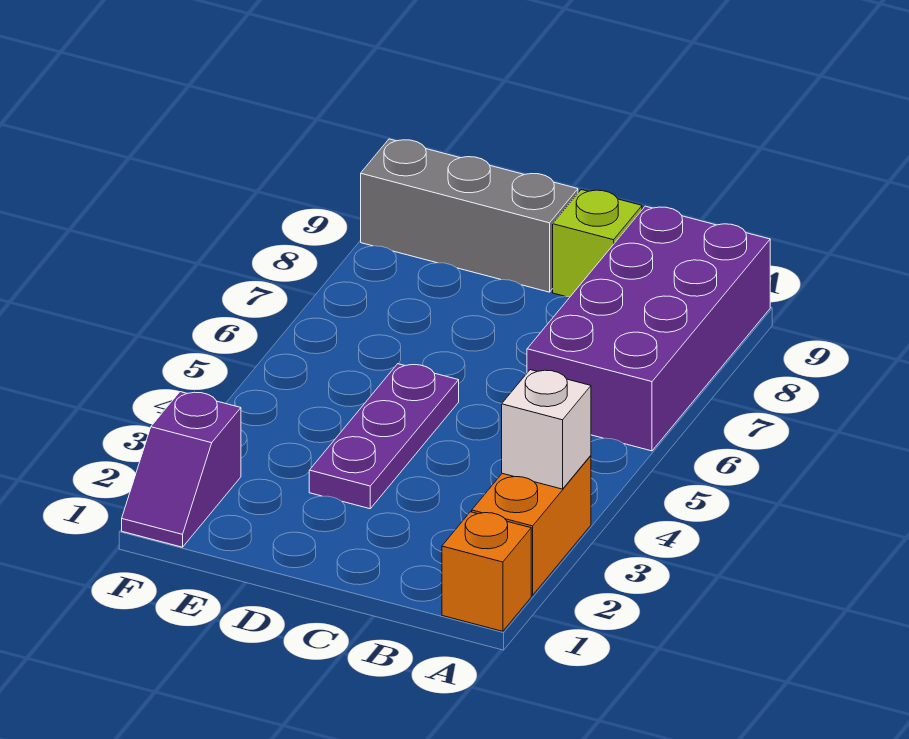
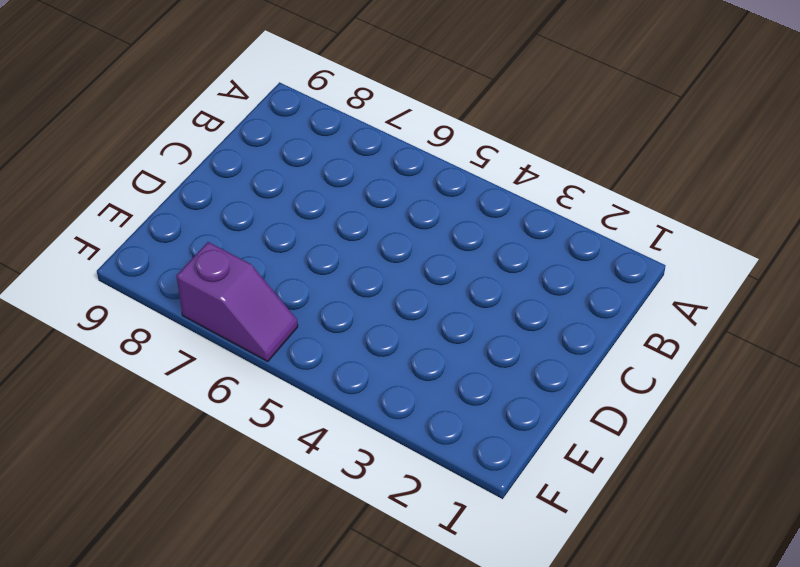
purple 1x2 slope [177,242,298,362] -> purple 1x2 slope moved to [122,392,241,547]
none -> orange 1x1 brick [442,512,531,631]
none -> orange 1x2 brick [472,456,591,595]

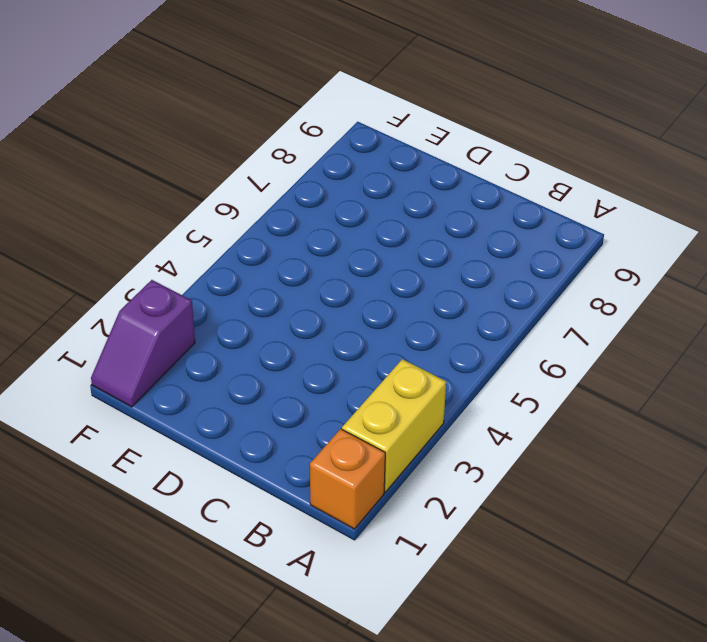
yellow 1x2 brick [342,359,446,492] -> orange 1x2 brick [472,456,591,595]
none -> purple 2x4 brick [527,206,770,451]
none -> lime 1x1 brick [553,190,642,297]

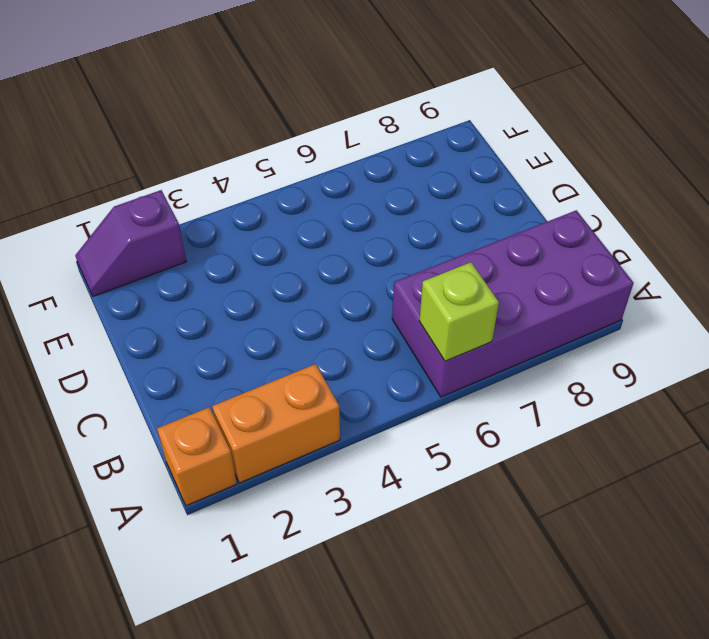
lime 1x1 brick [419,262,499,361] -> lime 1x1 brick moved to [553,190,642,297]
none -> purple 1x3 plate [309,364,459,509]
none -> grey 1x3 brick [361,139,578,292]

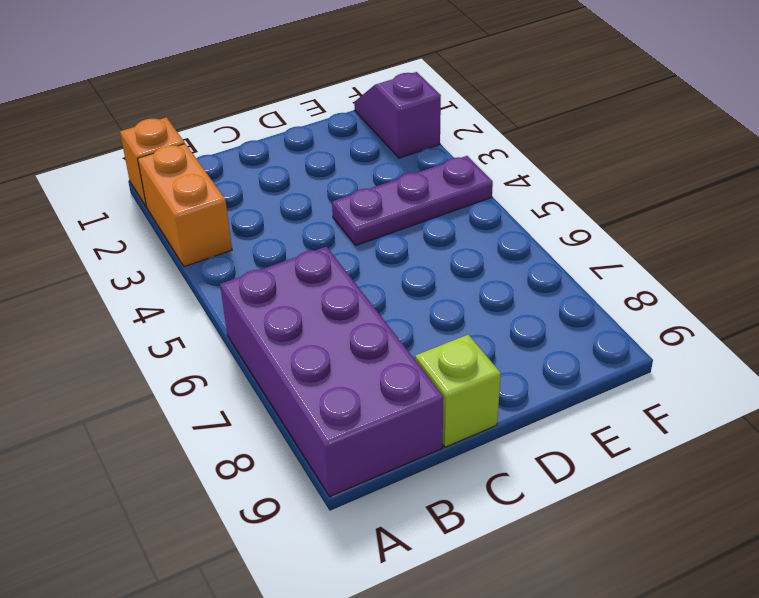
purple 1x3 plate [332,156,493,245] -> purple 1x3 plate turned to [309,364,459,509]
none -> grey 1x3 brick [361,139,578,292]
none -> white 1x1 brick [502,370,591,489]

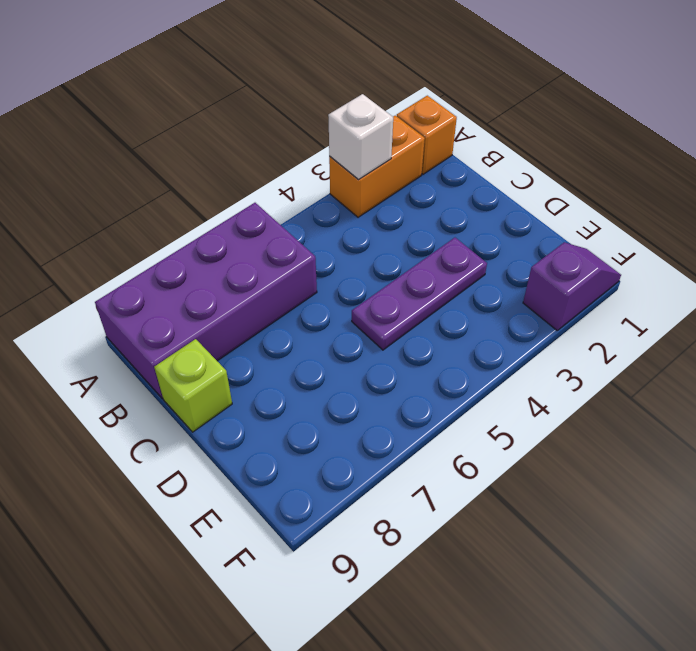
none -> grey 1x3 brick [361,139,578,292]

